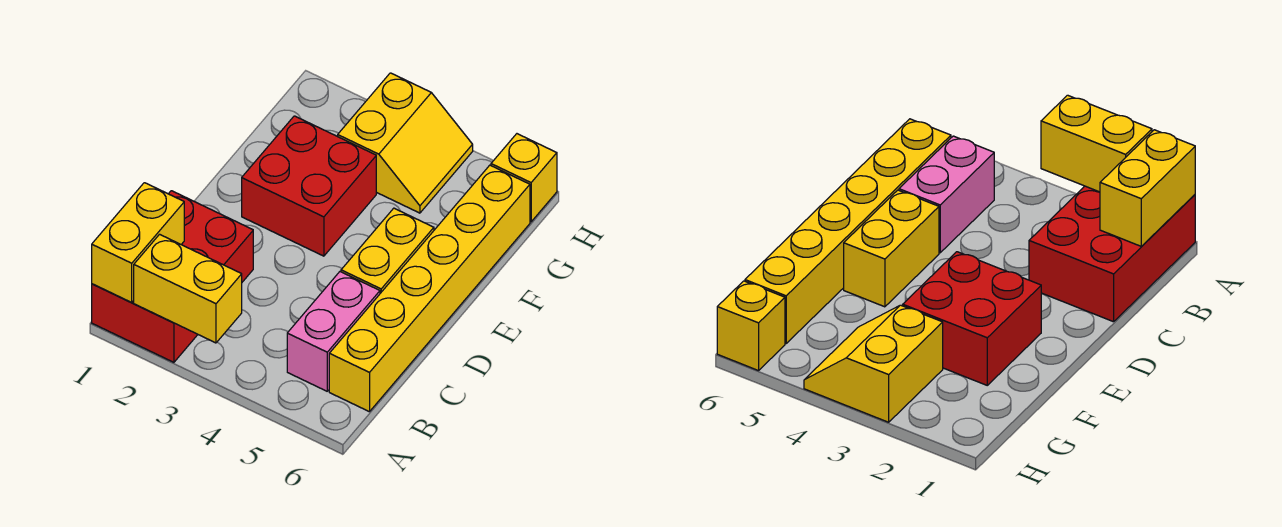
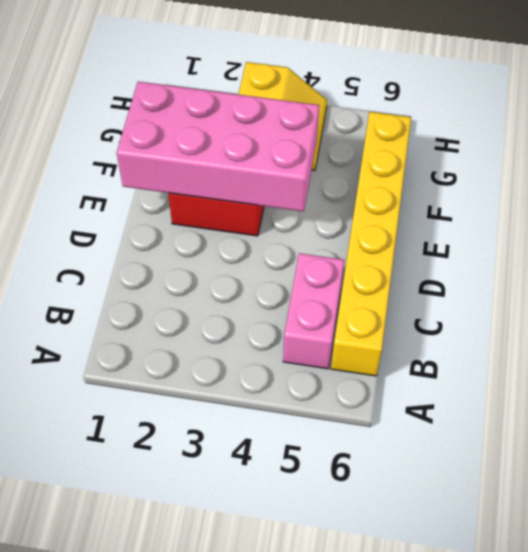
pink 2x4 brick [117,82,319,212] -> none
none -> red 2x3 brick [92,191,253,362]
none -> yellow 1x2 brick [341,208,434,293]

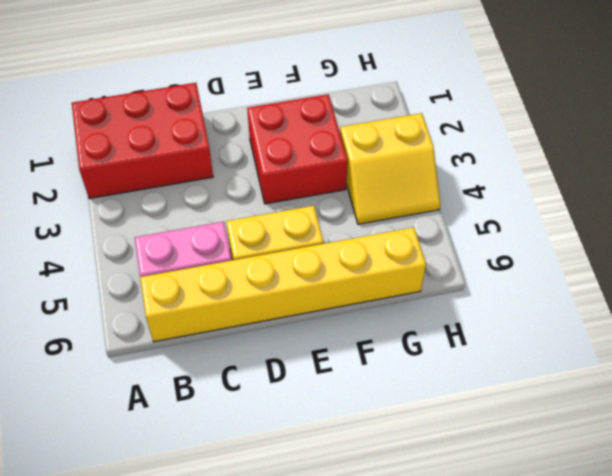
none -> yellow 1x1 brick [491,134,557,222]
none -> yellow 1x2 brick [92,183,184,303]

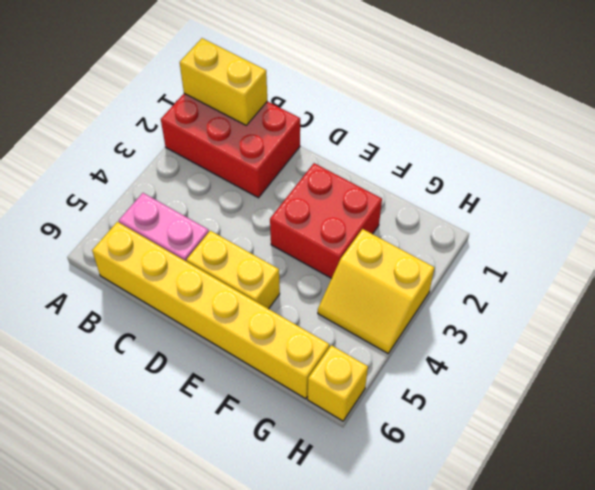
none -> yellow 1x2 brick [134,234,242,343]

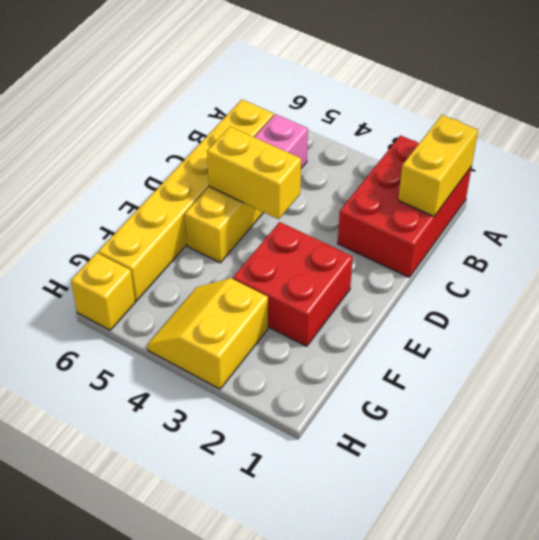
yellow 1x2 brick [207,127,301,219] -> yellow 1x2 brick moved to [134,234,242,343]

